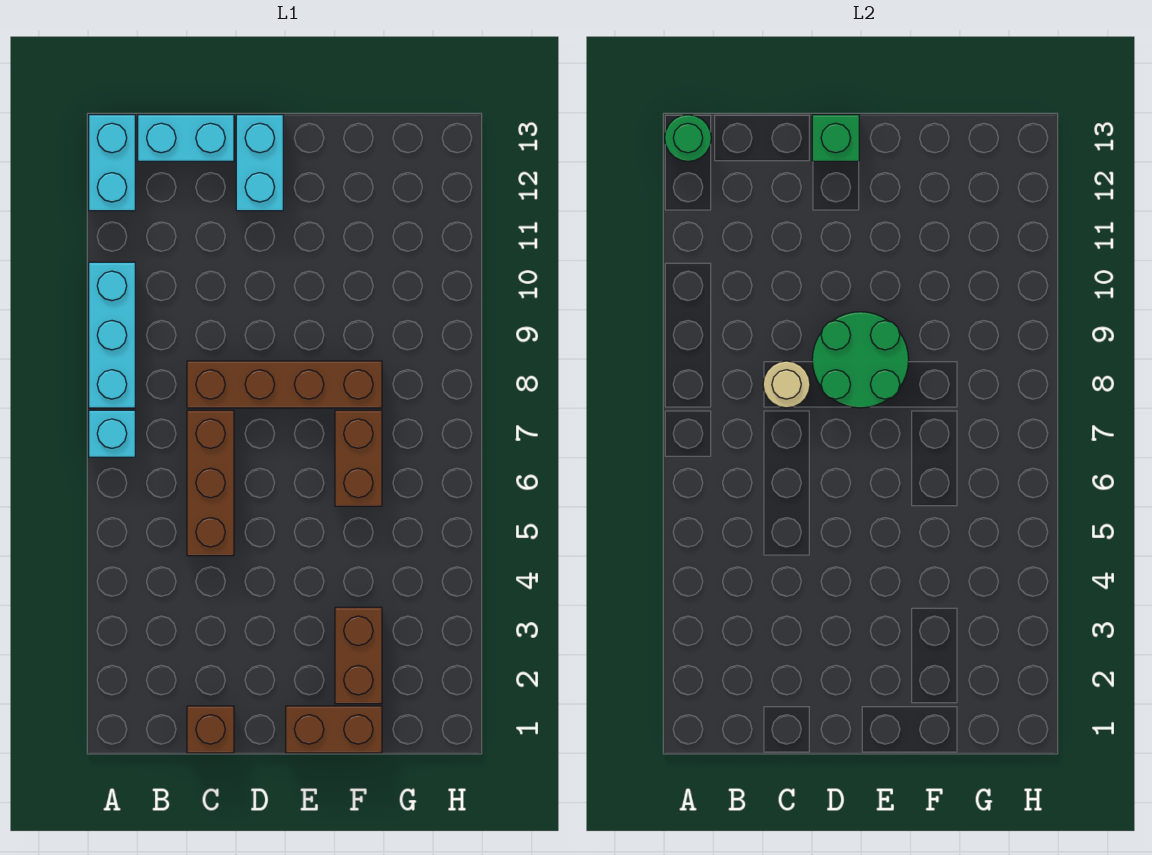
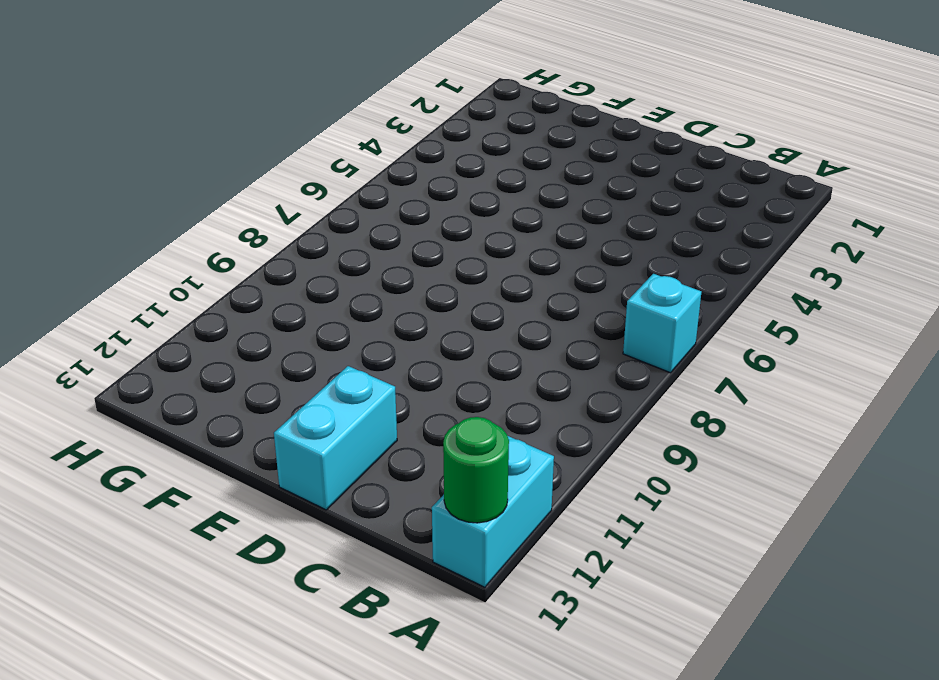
none -> cyan 1x3 brick [89,262,135,408]
none -> cyan 1x2 brick [138,115,234,161]
none -> brown 1x1 brick [187,706,234,753]

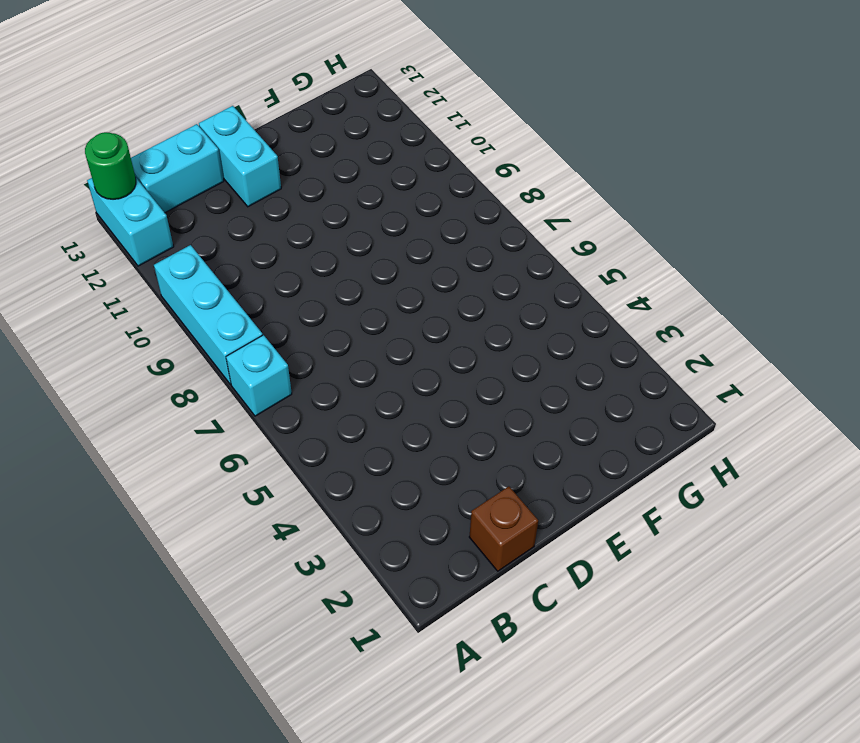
none -> brown 1x3 brick [187,410,234,556]
none -> brown 1x4 brick [187,361,382,408]
none -> brown 1x2 brick [286,706,382,753]

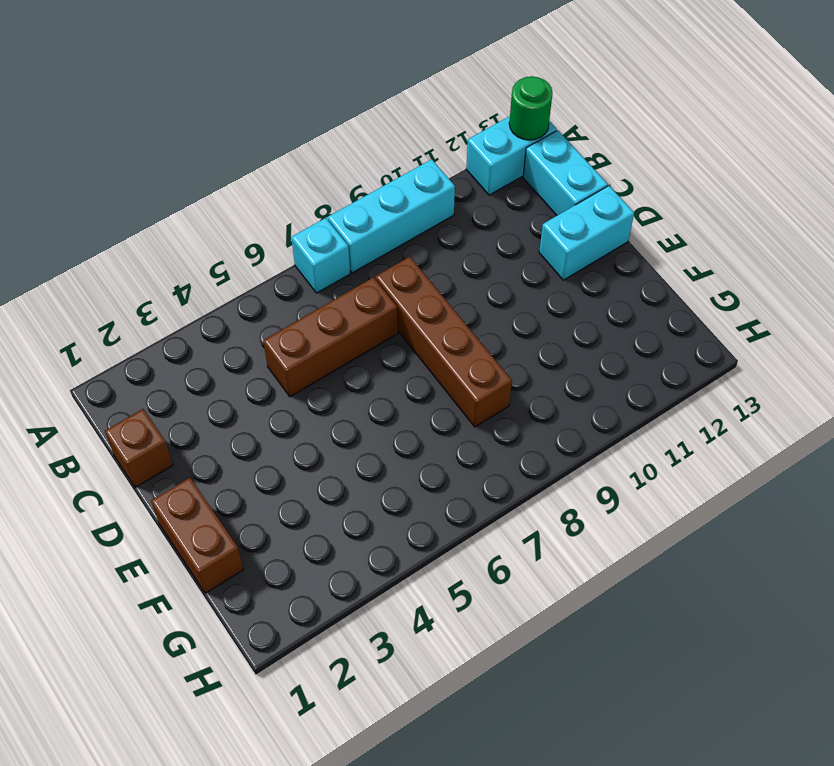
none -> brown 1x2 brick [335,607,382,704]
none -> brown 1x2 brick [335,410,382,506]
none -> tan 1x1 round brick [763,361,810,408]

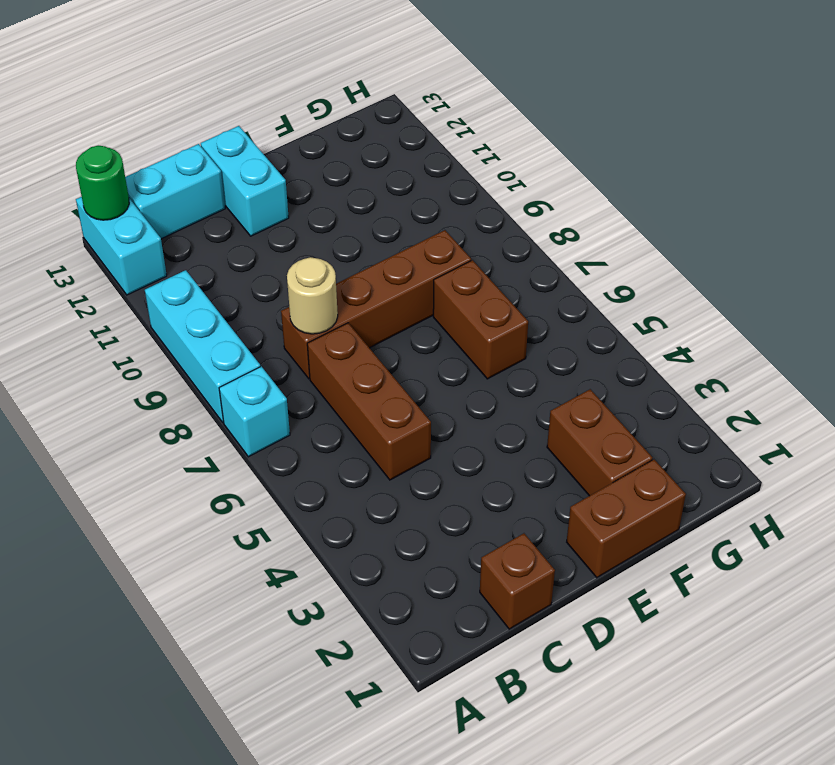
none -> green 2x2 round brick [812,312,909,408]
none -> green 1x1 brick [812,115,859,161]

